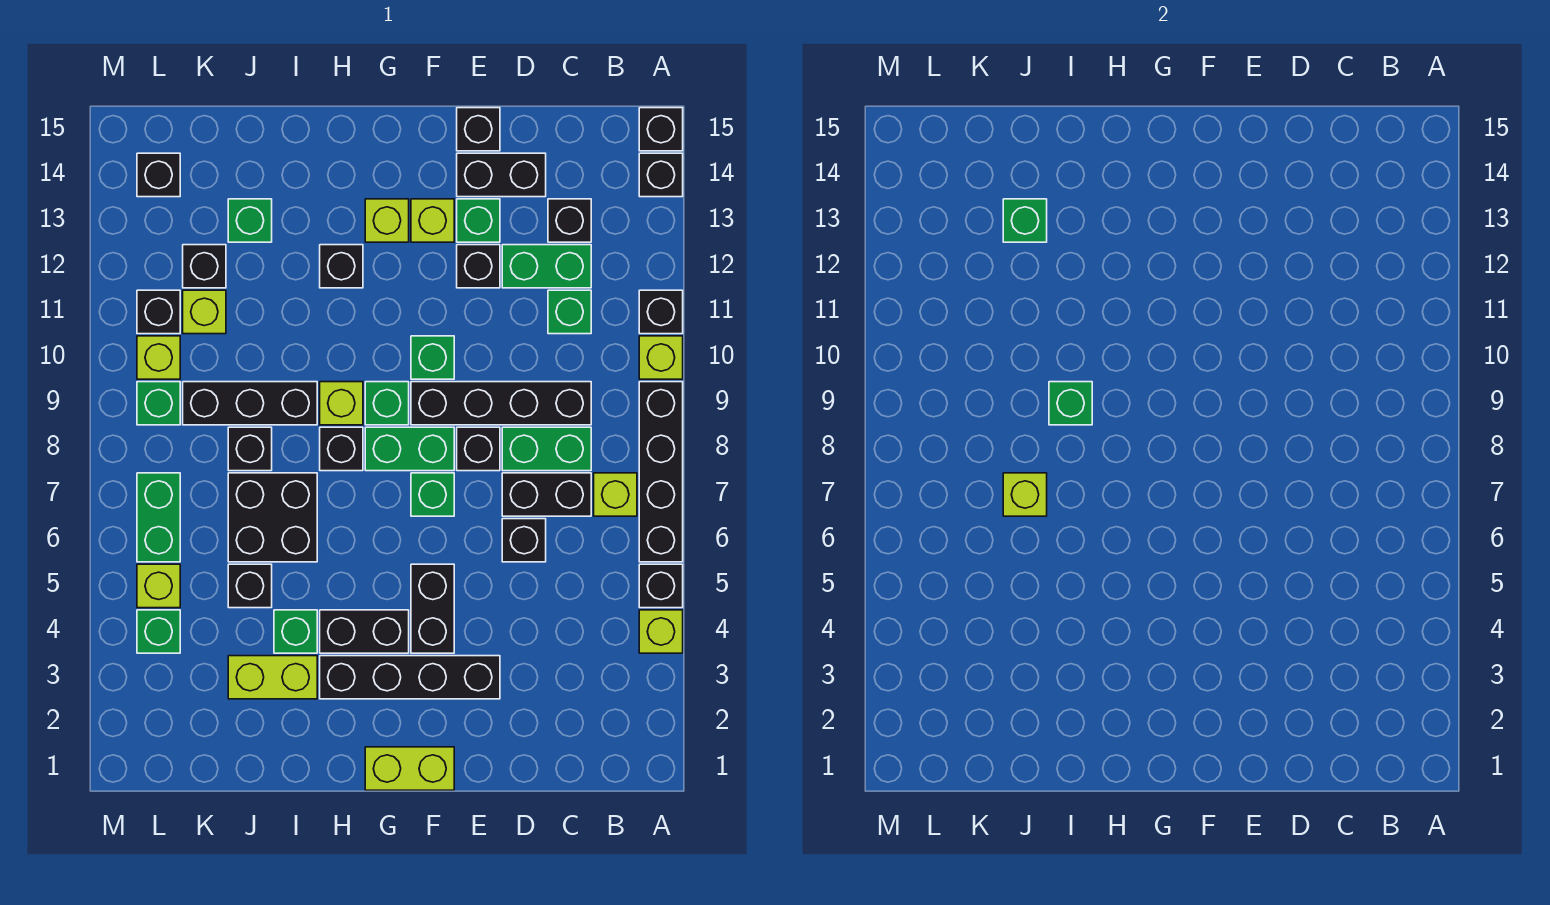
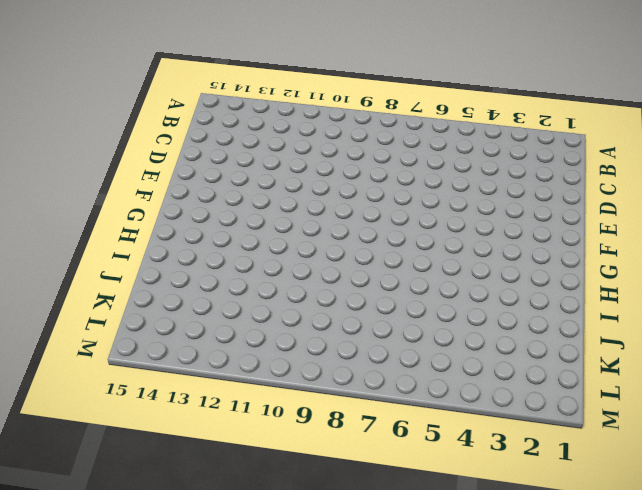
none -> lime 1x1 brick [639,610,683,653]
none -> black 1x1 brick [639,564,683,608]
none -> black 1x4 brick [639,382,683,562]
none -> lime 1x1 brick [639,336,683,379]

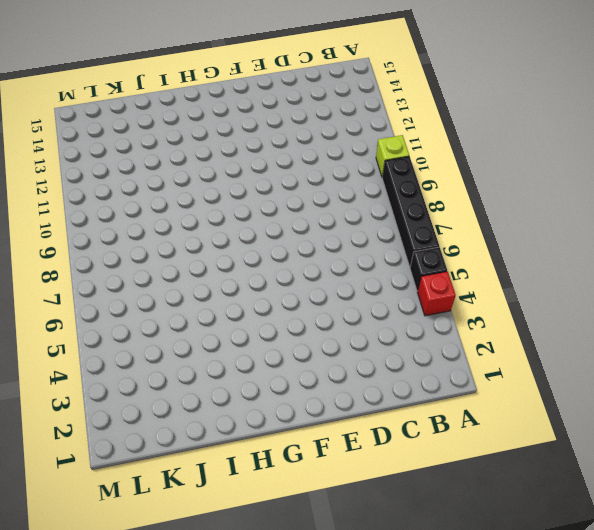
red 1x1 brick [417,272,456,316] -> lime 1x1 brick [639,610,683,653]
none -> black 1x1 brick [639,290,683,334]
none -> black 1x1 brick [639,153,683,197]
none -> black 1x1 brick [639,108,683,151]
none -> lime 1x1 brick [594,473,637,516]

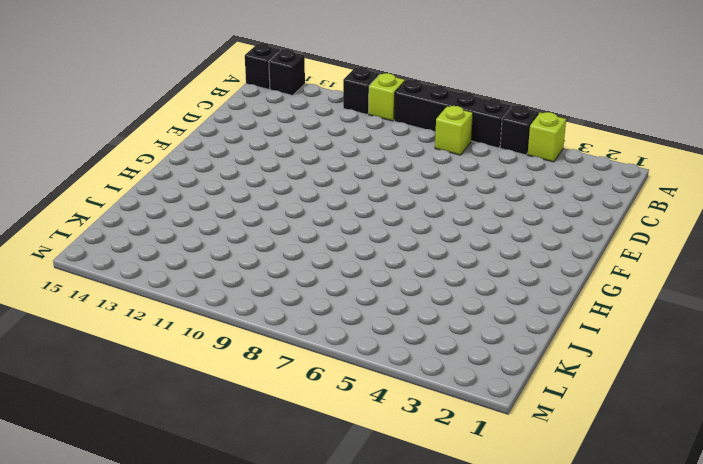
none -> black 1x2 brick [502,473,591,516]
none -> green 1x2 brick [502,427,591,471]
none -> black 1x4 brick [411,382,591,425]
none -> green 1x1 brick [548,290,591,334]

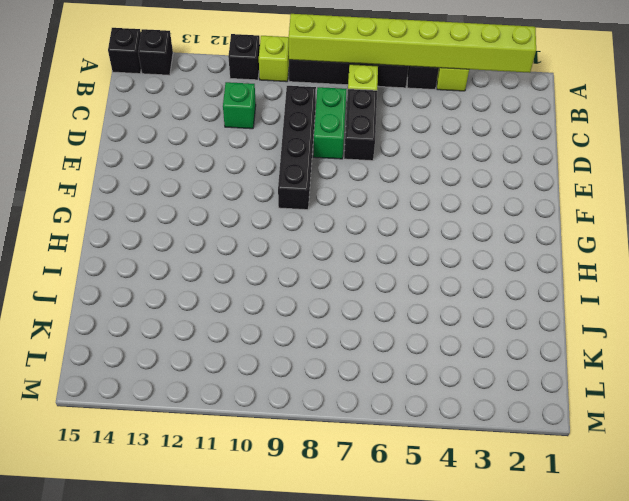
lime 1x8 brick [289,14,536,73] -> none
none -> green 1x2 brick [502,245,591,288]
none -> black 1x1 brick [548,199,591,242]
none -> black 1x1 brick [502,519,546,562]
none -> black 1x2 brick [457,153,546,197]

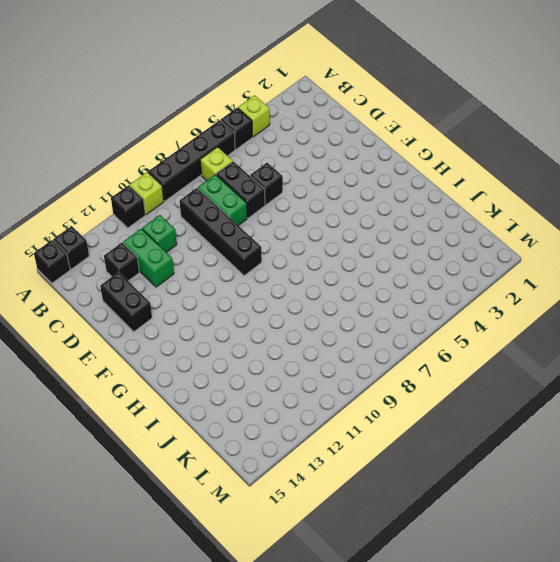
none -> black 1x4 brick [320,656,500,699]
none -> black 1x1 brick [457,427,500,471]
none -> black 1x1 brick [457,245,500,288]
none -> green 1x1 brick [457,199,500,242]

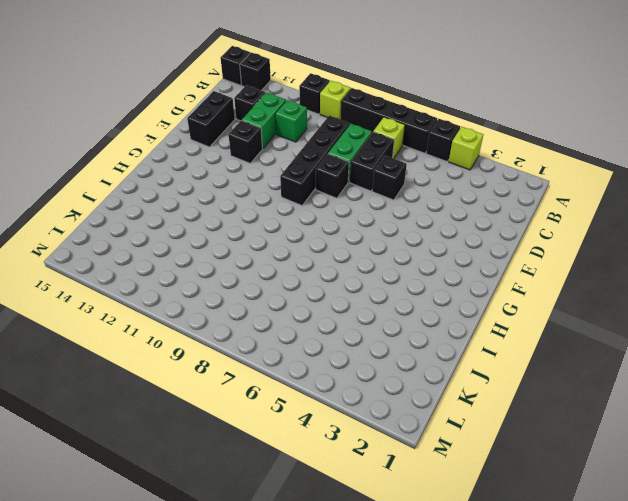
none -> black 1x4 brick [320,656,500,699]
none -> green 1x1 brick [457,199,500,242]
none -> black 1x1 brick [457,108,500,151]
none -> lime 1x2 brick [365,747,454,790]

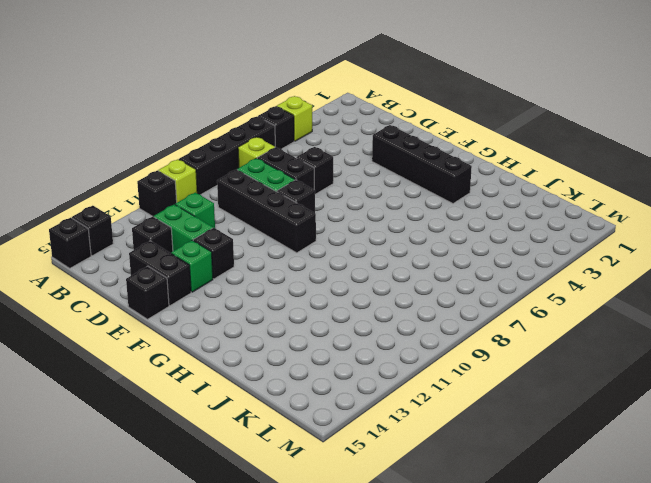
none -> lime 1x2 brick [365,747,454,790]
none -> black 1x2 brick [411,564,454,653]
none -> green 1x1 brick [411,473,454,516]
none -> green 1x2 brick [365,427,454,471]

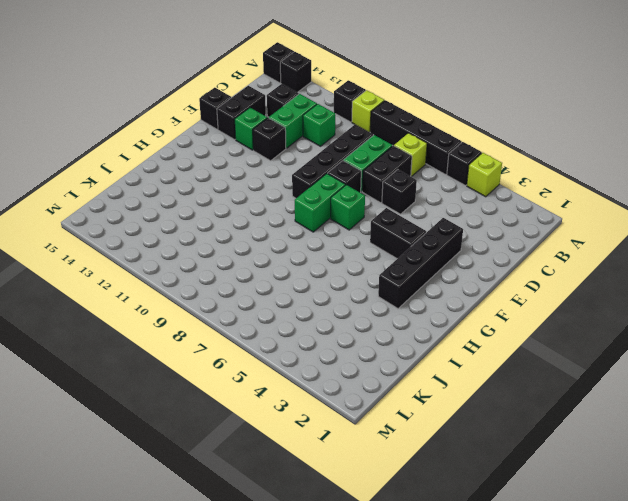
none -> lime 1x2 brick [365,747,454,790]
none -> green 1x1 brick [411,336,454,379]
none -> lime 1x1 brick [411,199,454,242]
none -> black 1x2 brick [320,610,409,653]

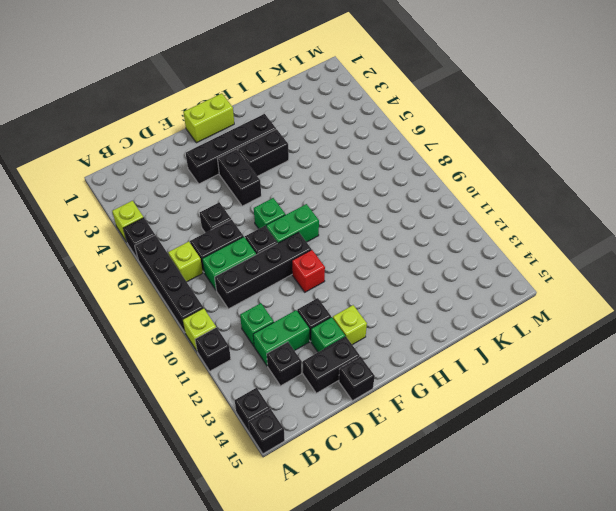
red 1x1 brick [292,250,325,292] -> green 1x1 brick [411,336,454,379]
none -> green 1x1 brick [365,382,409,425]
none -> lime 1x1 brick [365,199,409,242]
none -> black 1x1 brick [320,427,363,471]
none -> lime 1x1 brick [320,382,363,425]

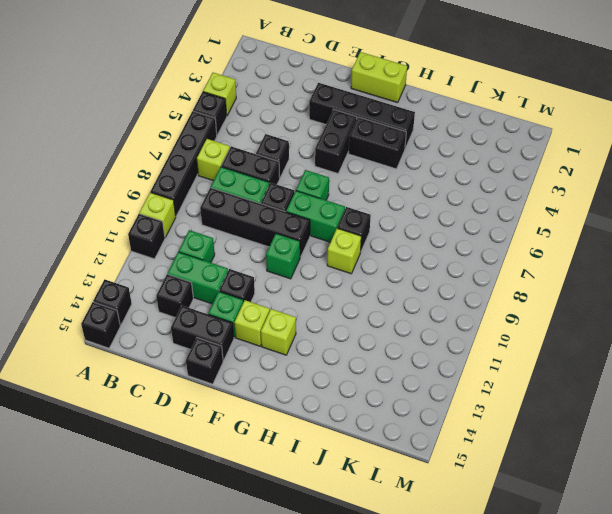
none -> green 1x1 brick [365,382,409,425]
none -> black 1x1 brick [320,245,363,288]
none -> lime 1x2 brick [228,656,317,699]
none -> green 1x1 brick [274,610,317,653]

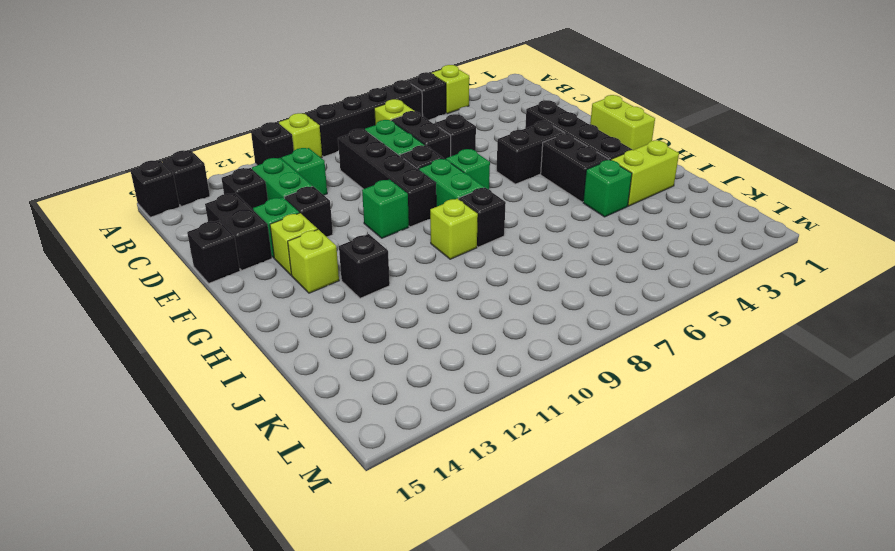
lime 1x2 brick [611,140,679,206] -> lime 1x2 brick turned to [228,656,317,699]
none -> green 1x1 brick [365,382,409,425]
none -> black 2x2 brick [228,473,317,562]
none -> black 1x3 brick [183,382,317,425]
none -> black 1x1 brick [228,564,272,608]

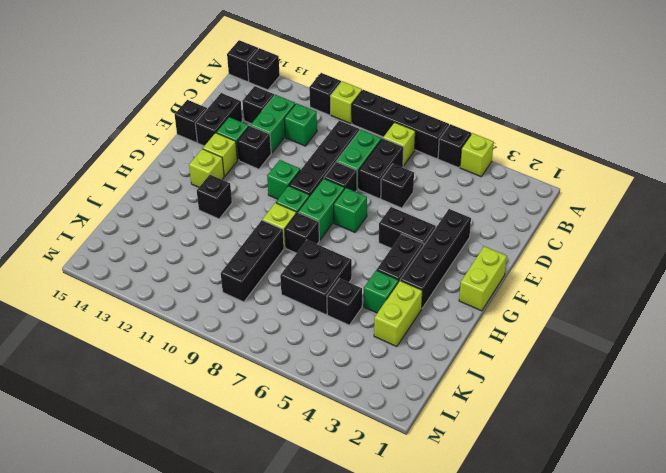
none -> black 1x1 brick [228,427,272,471]
none -> green 1x1 brick [228,199,272,242]
none -> lime 1x1 brick [183,290,226,334]
none -> black 1x1 brick [183,245,226,288]

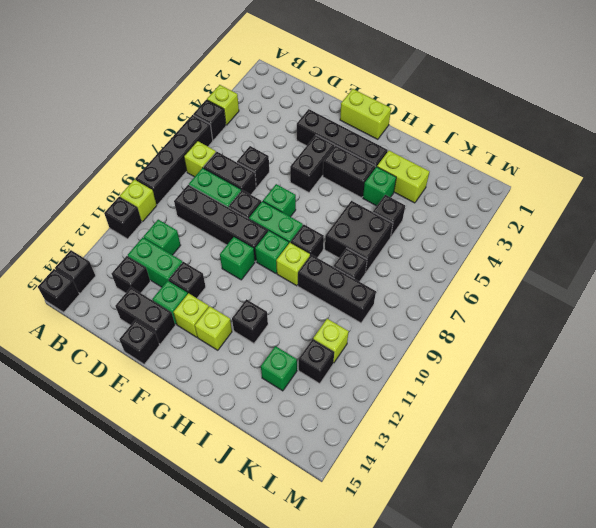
none -> green 1x1 brick [137,610,180,653]
none -> lime 1x1 brick [137,564,180,608]
none -> green 1x2 brick [137,473,180,562]
none -> green 1x1 brick [137,382,180,425]

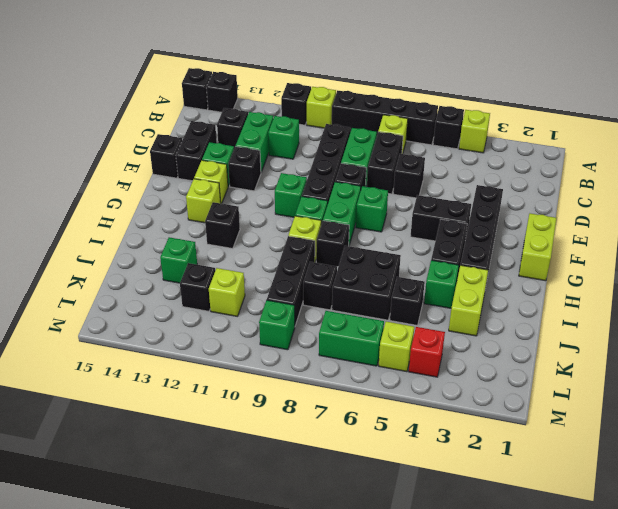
red 1x1 brick [409,327,445,377] -> green 1x1 brick [137,610,180,653]
none -> lime 1x1 brick [137,336,180,379]
none -> black 1x1 brick [137,290,180,334]
none -> black 1x1 brick [137,153,180,197]
none -> green 1x1 brick [1049,382,1092,425]

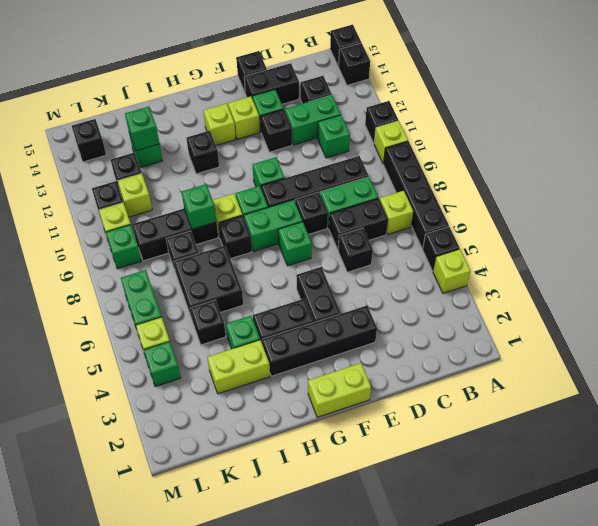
none -> lime 1x1 brick [1003,473,1047,516]

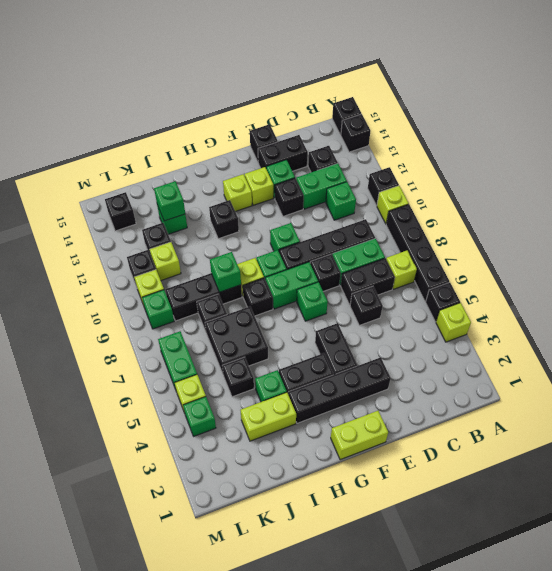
none -> lime 1x1 brick [1003,473,1047,516]

